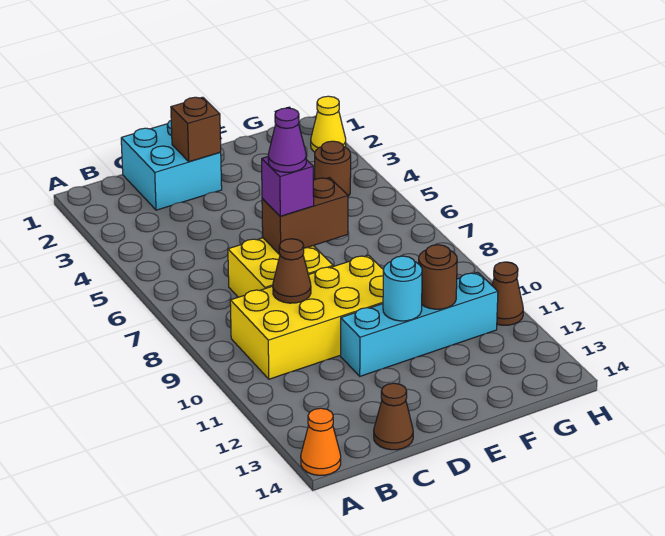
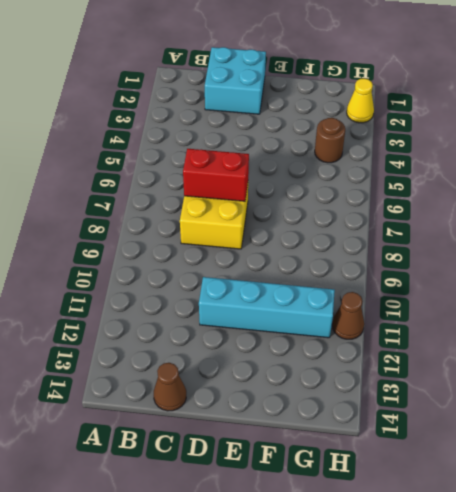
red 1x2 brick [183,149,249,201] -> brown 1x2 brick [262,178,348,255]
none -> orange 1x1 cone [301,408,341,475]
none -> yellow 2x4 brick [230,255,383,379]
none -> brown 1x1 cone [273,239,311,303]

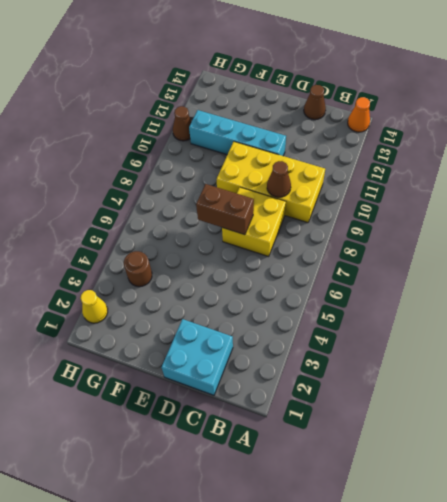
none -> brown 1x1 brick [171,97,221,162]
none -> cyan 1x1 round brick [383,256,422,321]
none -> brown 1x1 round brick [418,245,457,309]

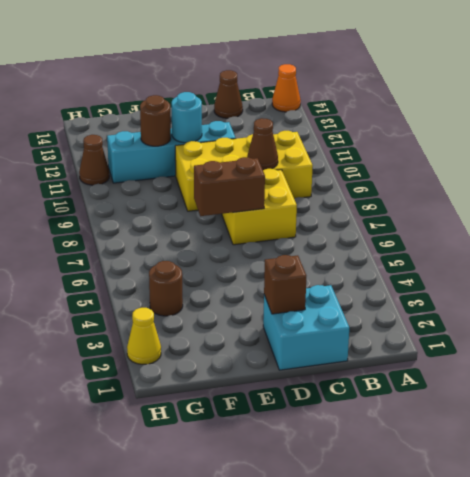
none -> purple 1x1 brick [262,157,314,216]
none -> purple 1x1 cone [268,108,306,172]

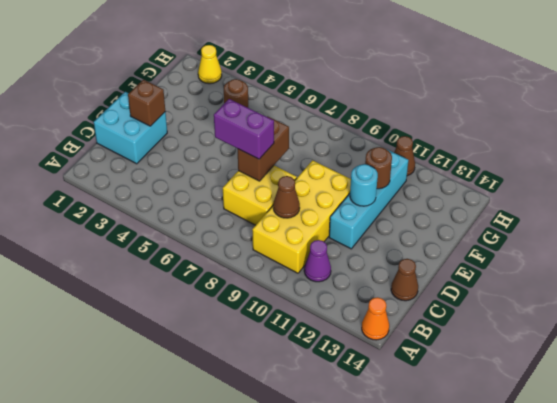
purple 1x1 cone [304,240,331,282] -> purple 1x1 cone moved to [268,108,306,172]
purple 1x2 brick [214,99,274,159] -> purple 1x1 brick [262,157,314,216]

